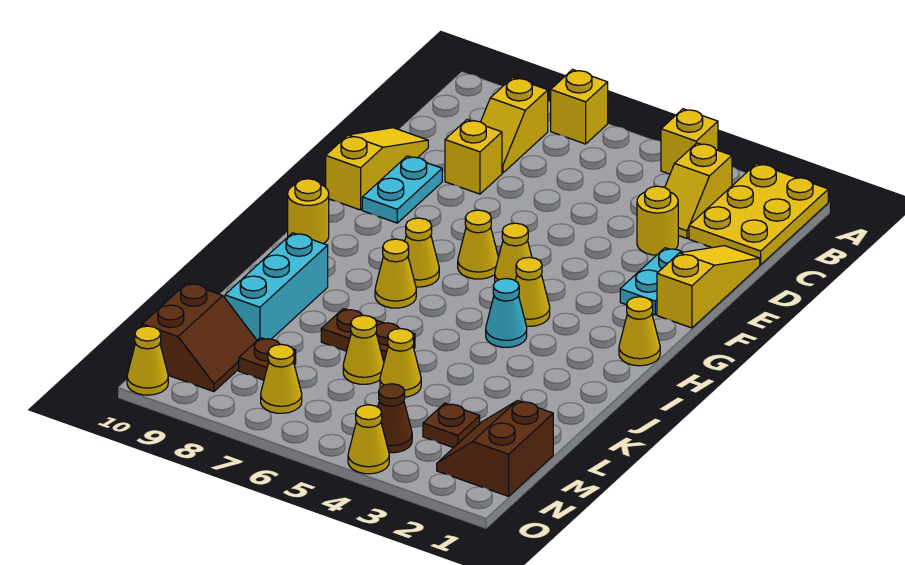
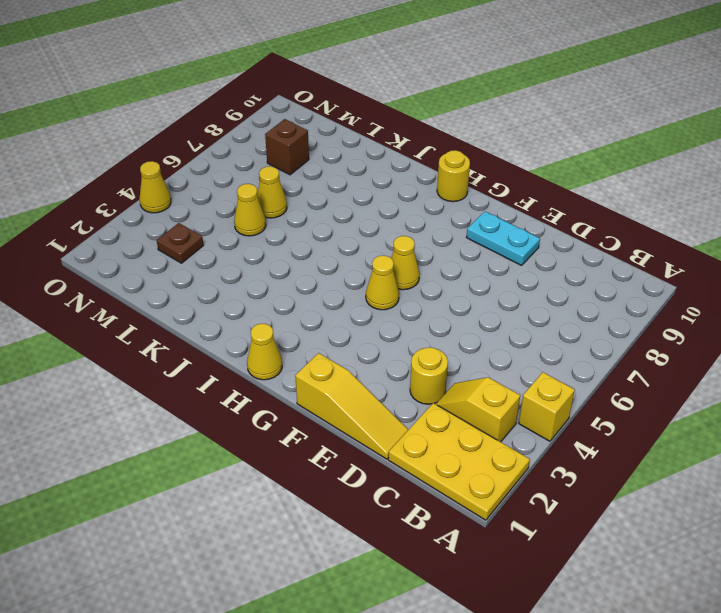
brown 1x1 brick [265,119,309,175] -> brown 1x1 plate [239,338,296,380]
none -> yellow 1x1 brick [551,70,608,144]
none -> yellow 1x2 slope [481,78,548,173]
none -> yellow 1x1 brick [445,120,502,194]
none -> yellow 1x3 slope [326,128,428,210]

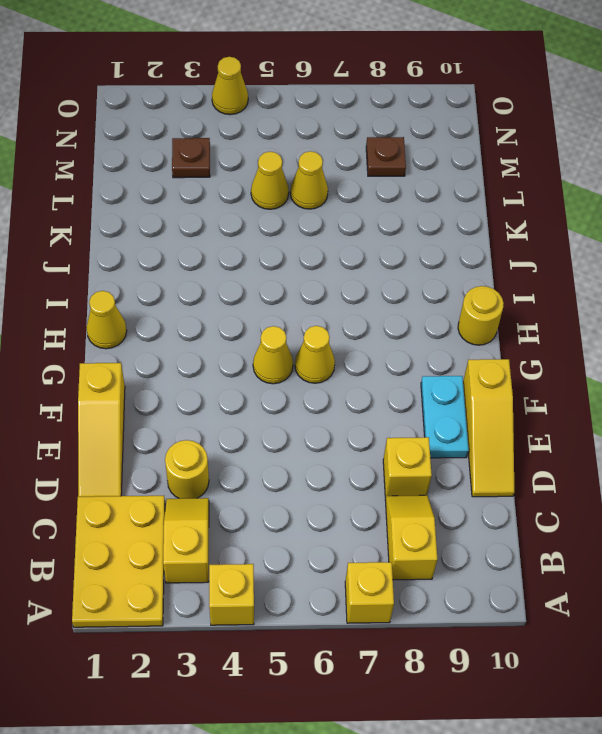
none -> cyan 1x2 plate [620,248,681,315]
none -> yellow 1x1 cone [515,257,550,326]
none -> yellow 1x1 cone [405,218,439,287]
none -> cyan 1x1 cone [486,278,527,347]

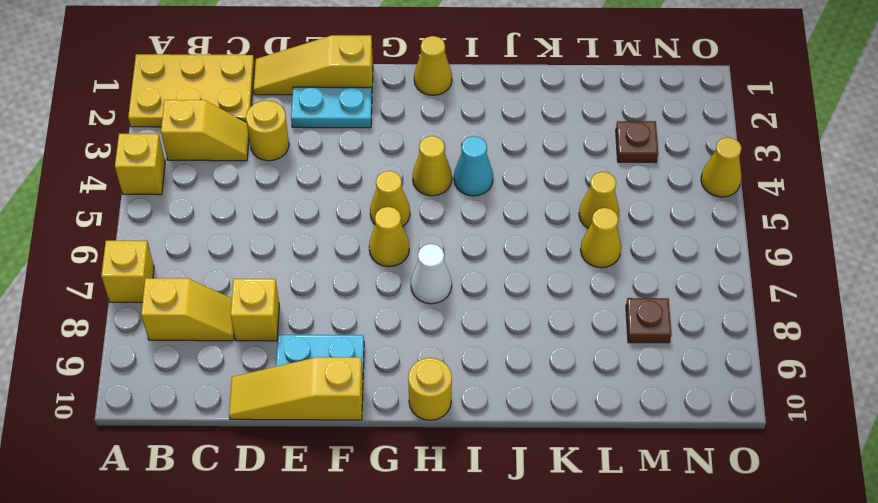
white 1x1 cone [411,244,452,304] -> yellow 1x1 cone [405,218,439,287]
none -> yellow 1x1 cone [375,239,416,308]
none -> cyan 1x3 brick [225,233,328,340]
none -> brown 1x2 plate [321,309,415,361]
none -> brown 2x2 slope [437,401,553,496]

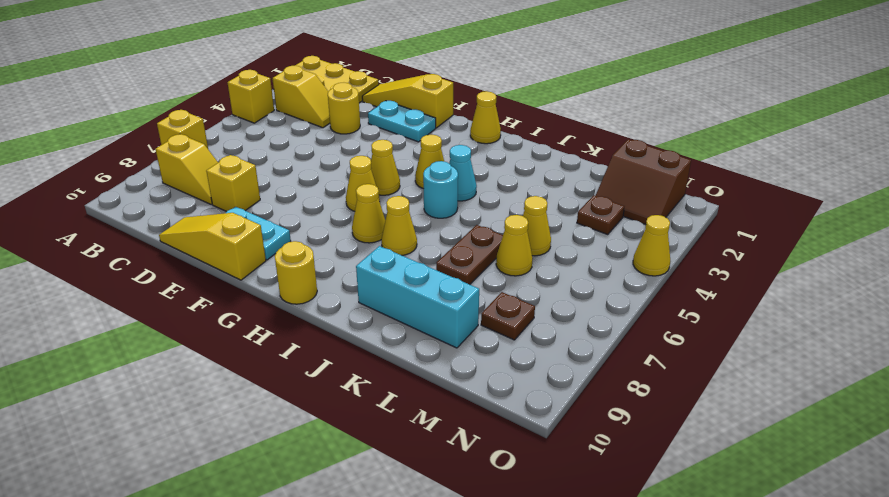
cyan 1x1 round brick [423,161,458,218] -> none
none -> brown 2x2 slope [142,283,257,392]
none -> brown 1x1 cone [378,384,412,453]
none -> yellow 1x1 cone [261,344,302,413]
none -> yellow 1x1 cone [127,326,168,395]

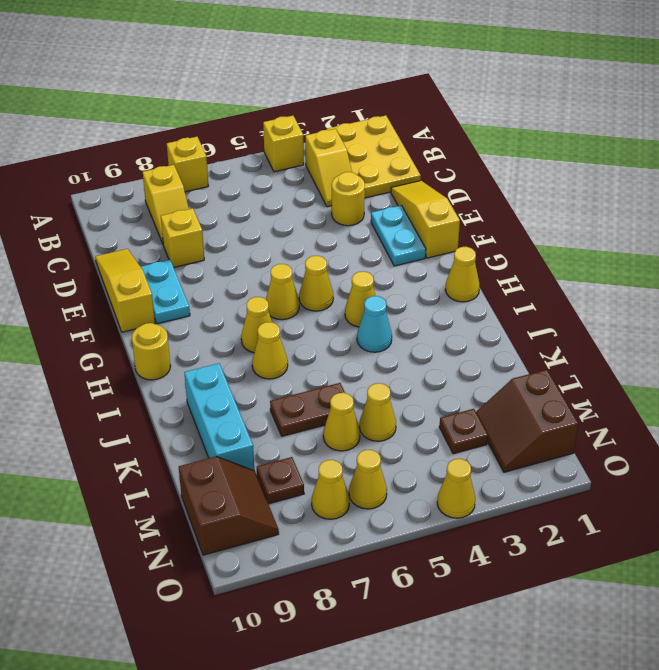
yellow 1x1 cone [349,450,387,509] -> yellow 1x1 cone moved to [127,326,168,395]
none -> brown 1x1 cone [378,384,412,453]

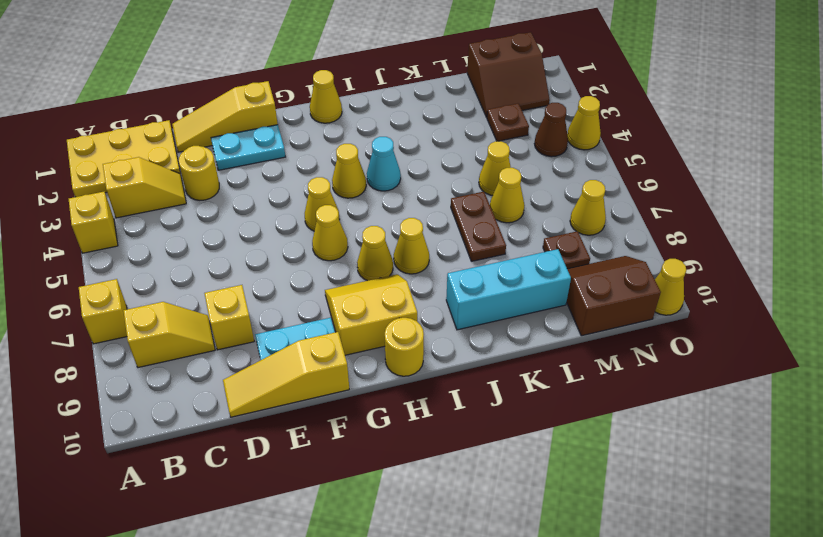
yellow 2x2 slope [325,274,417,355] -> none

